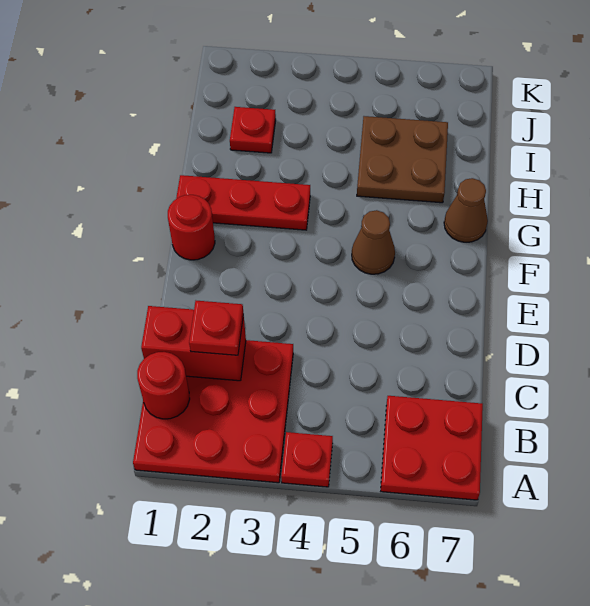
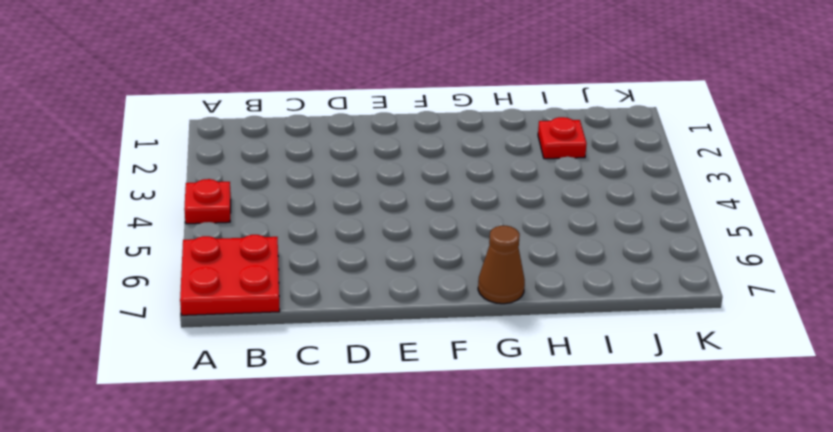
none -> red 3x3 plate [133,340,293,483]
none -> red 1x1 round brick [168,195,215,260]
none -> brown 1x1 cone [352,210,395,274]

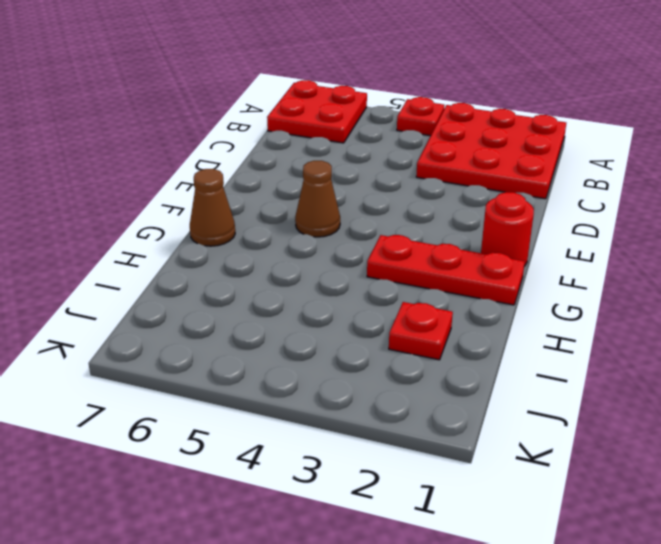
none -> brown 2x2 plate [357,116,448,203]
none -> red 1x1 round brick [137,352,190,419]
none -> red 1x2 brick [141,306,246,381]

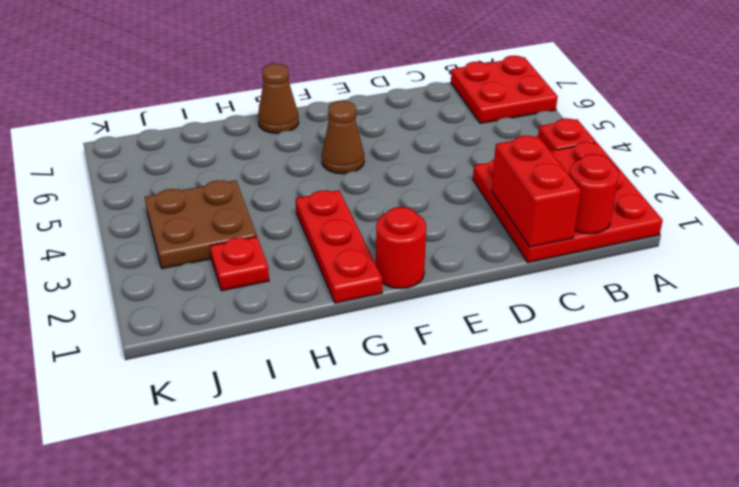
brown 2x2 plate [145,180,257,269] -> brown 2x2 plate moved to [357,116,448,203]
none -> red 1x1 plate [189,301,243,355]

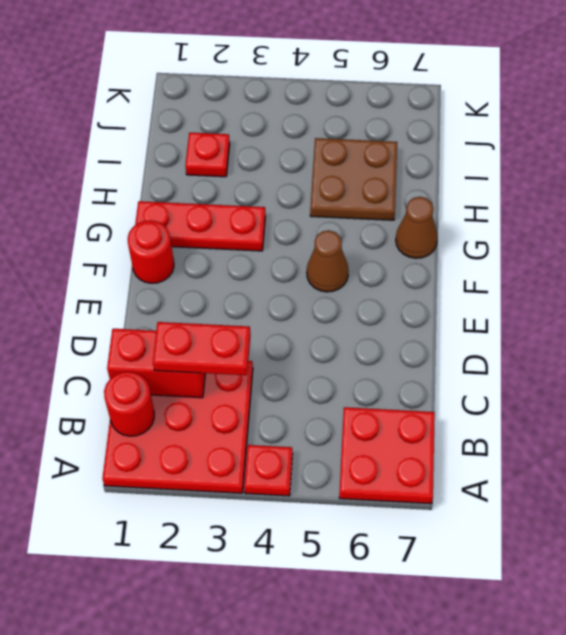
red 1x2 plate [153,322,251,375] -> red 1x1 plate [189,301,243,355]

